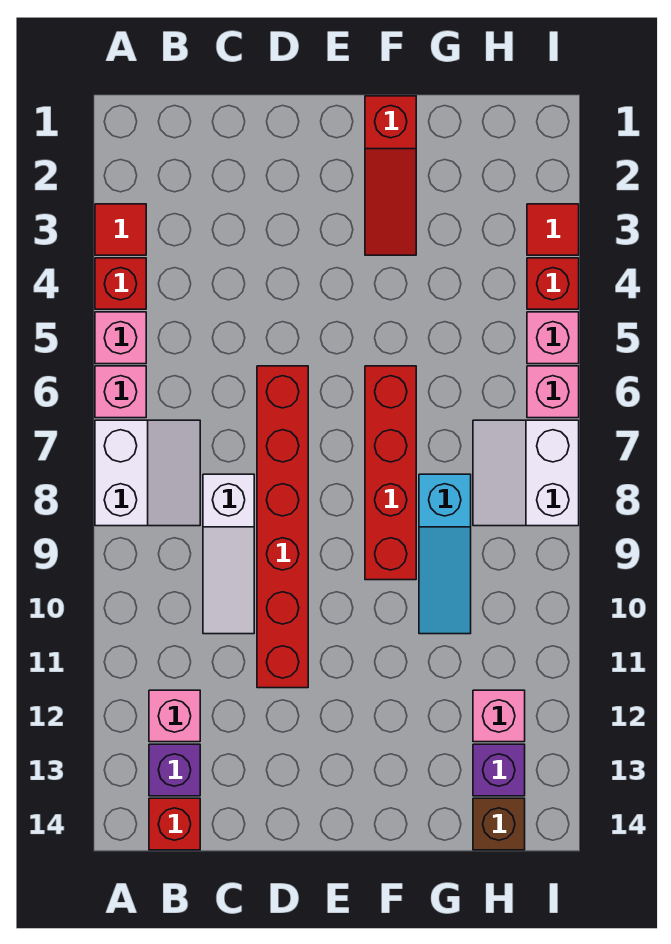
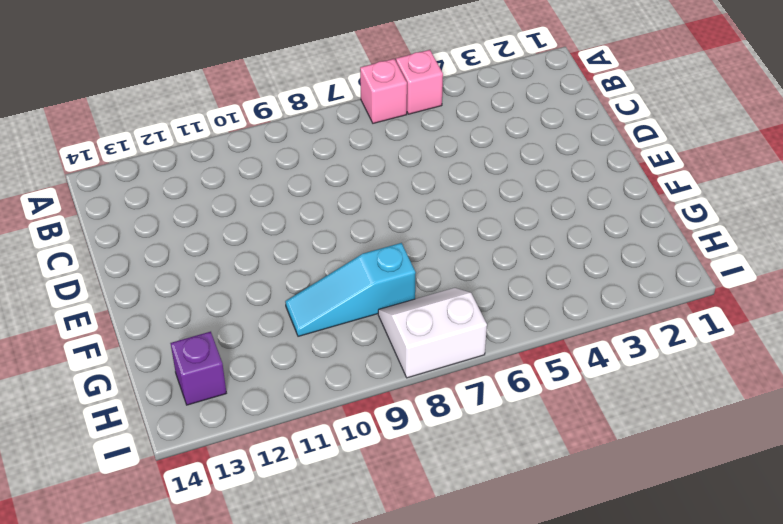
none -> red 1x1 tile [95,204,146,255]
none -> red 1x1 brick [95,258,146,309]
none -> white 2x2 slope [95,420,200,526]

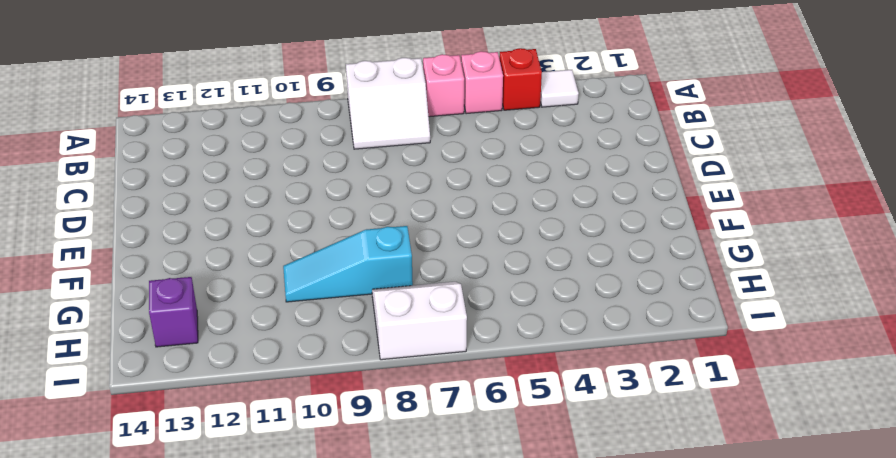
white 1x1 tile [540,70,579,107] -> red 1x1 tile [95,204,146,255]
none -> pink 1x1 brick [149,690,200,742]
none -> purple 1x1 brick [149,744,200,796]
none -> red 1x1 brick [149,798,200,850]

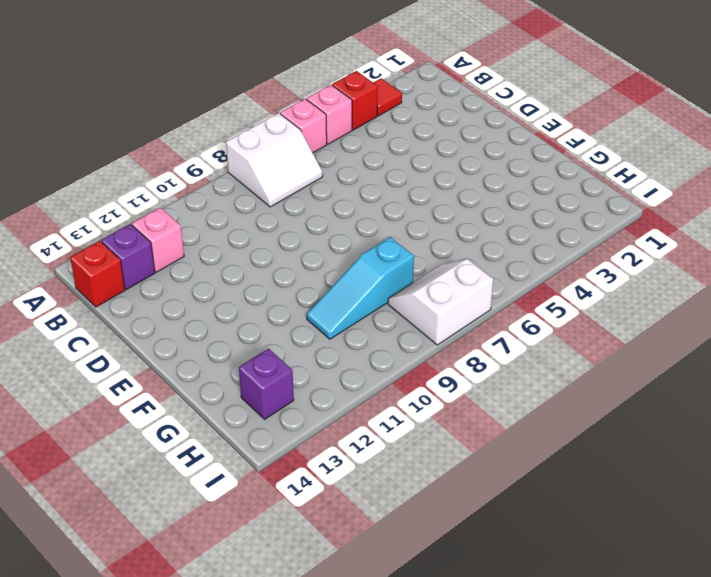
none -> white 1x3 slope [203,474,254,634]
none -> red 1x6 brick [257,366,308,688]
none -> red 1x3 slope [365,96,416,255]

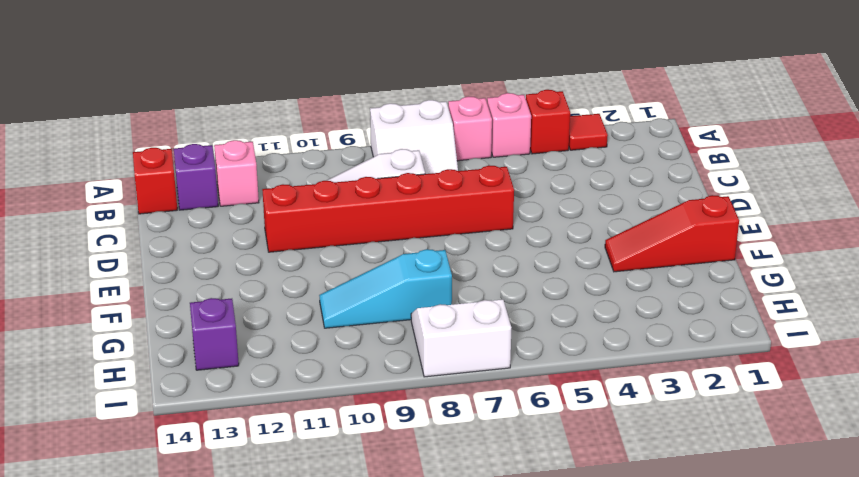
none -> red 1x4 brick [365,366,416,580]
none -> pink 1x1 brick [473,690,525,742]
none -> brown 1x1 brick [473,798,525,850]

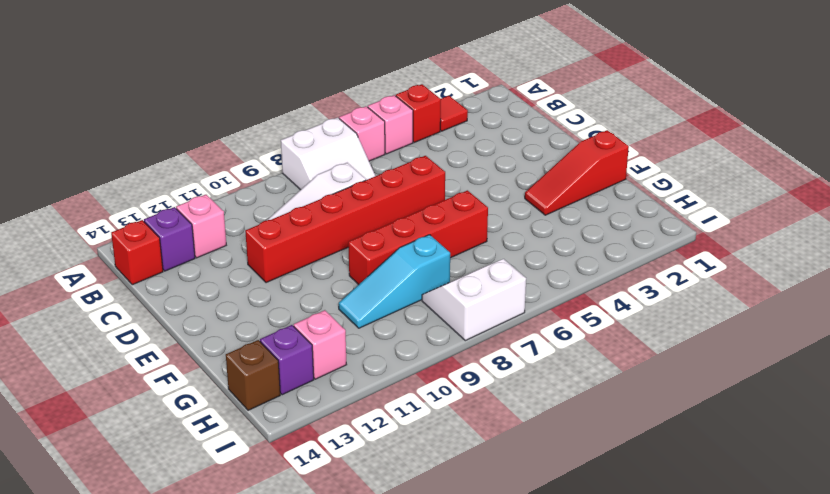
none -> red 1x1 tile [527,204,579,255]
none -> red 1x1 brick [527,258,579,309]
none -> pink 1x1 brick [527,312,579,364]

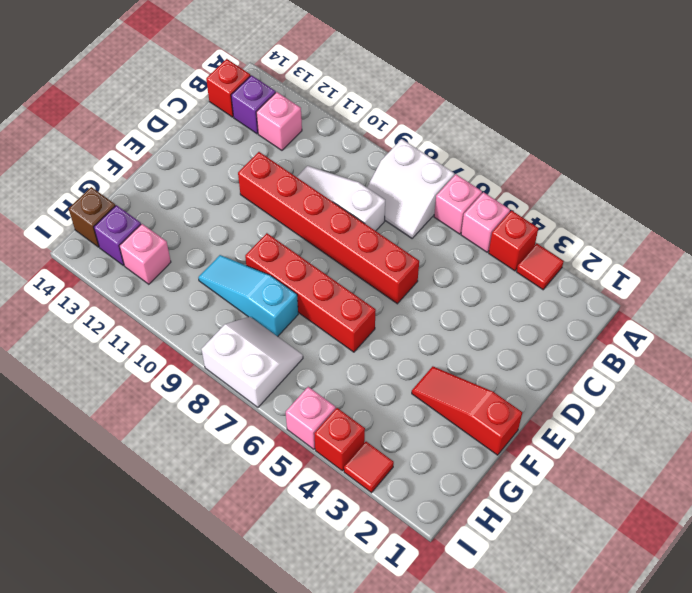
none -> pink 1x1 brick [527,366,579,418]

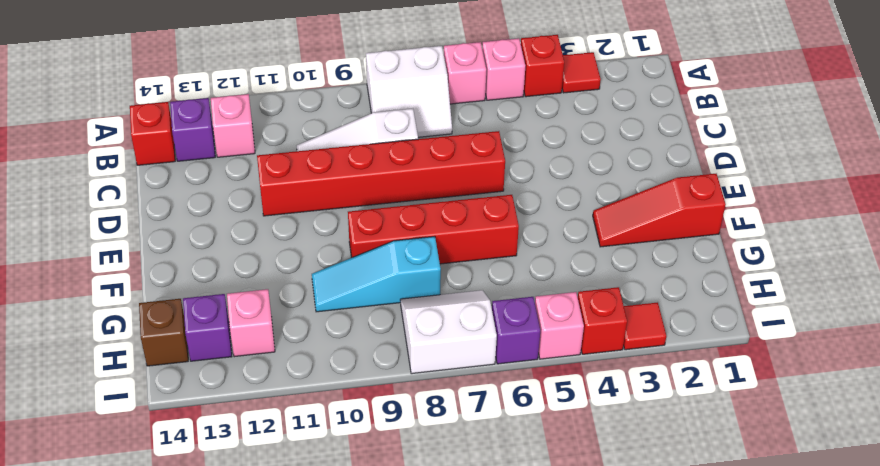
purple 1x1 brick [492,297,540,364] -> pink 1x1 brick [527,366,579,418]

